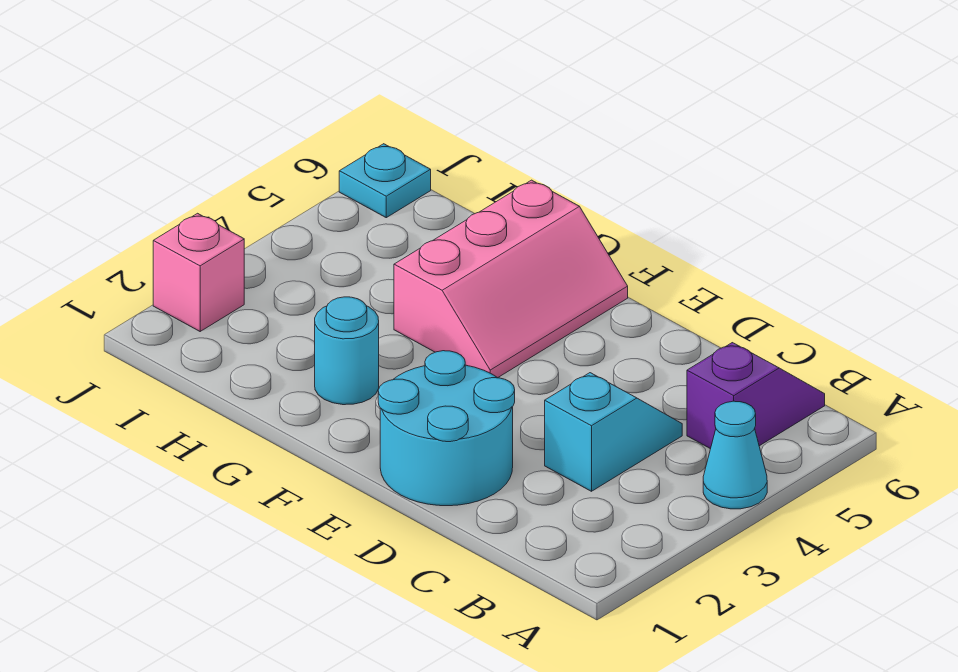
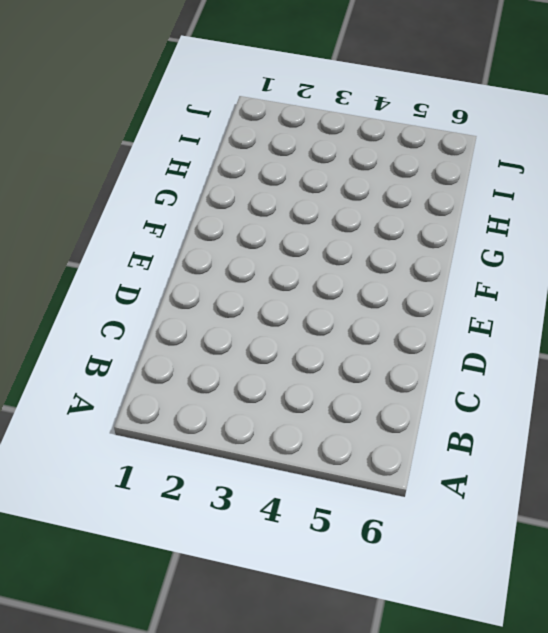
none -> cyan 1x1 cone [703,401,767,509]
none -> purple 1x2 slope [687,343,825,449]

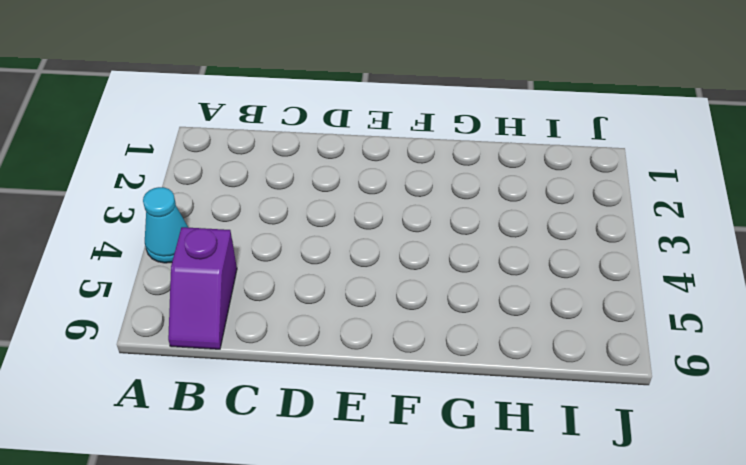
none -> cyan 1x2 slope [545,373,682,491]
none -> cyan 2x2 round brick [378,351,515,506]

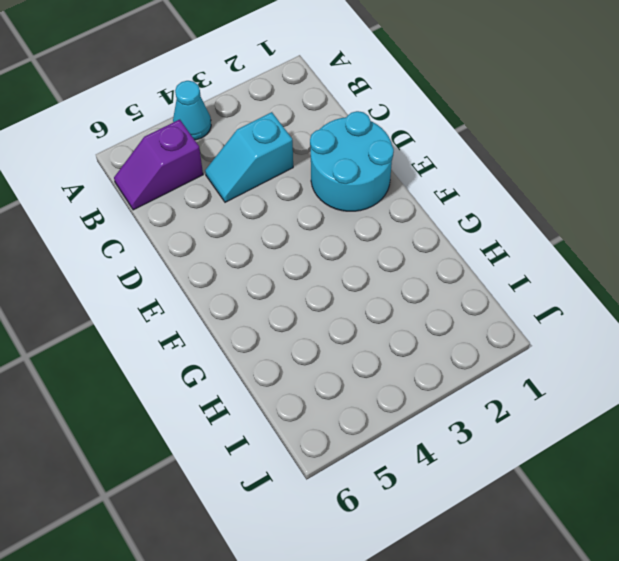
none -> pink 2x3 slope [394,180,628,378]
none -> cyan 1x1 round brick [315,297,379,405]

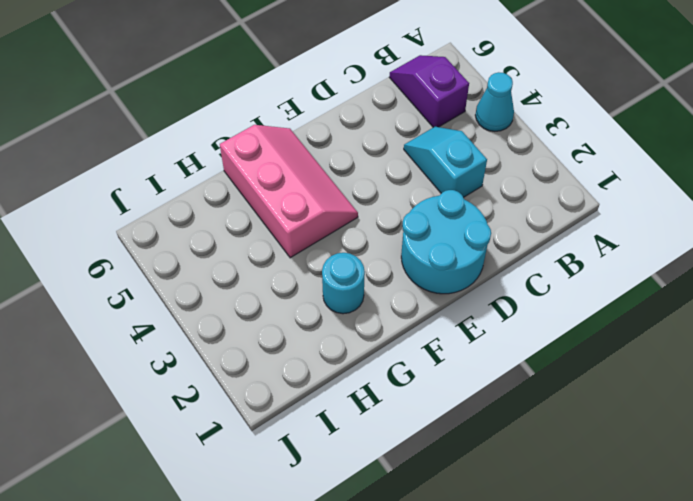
none -> pink 1x1 brick [153,213,244,331]
none -> cyan 1x1 plate [339,144,431,218]

